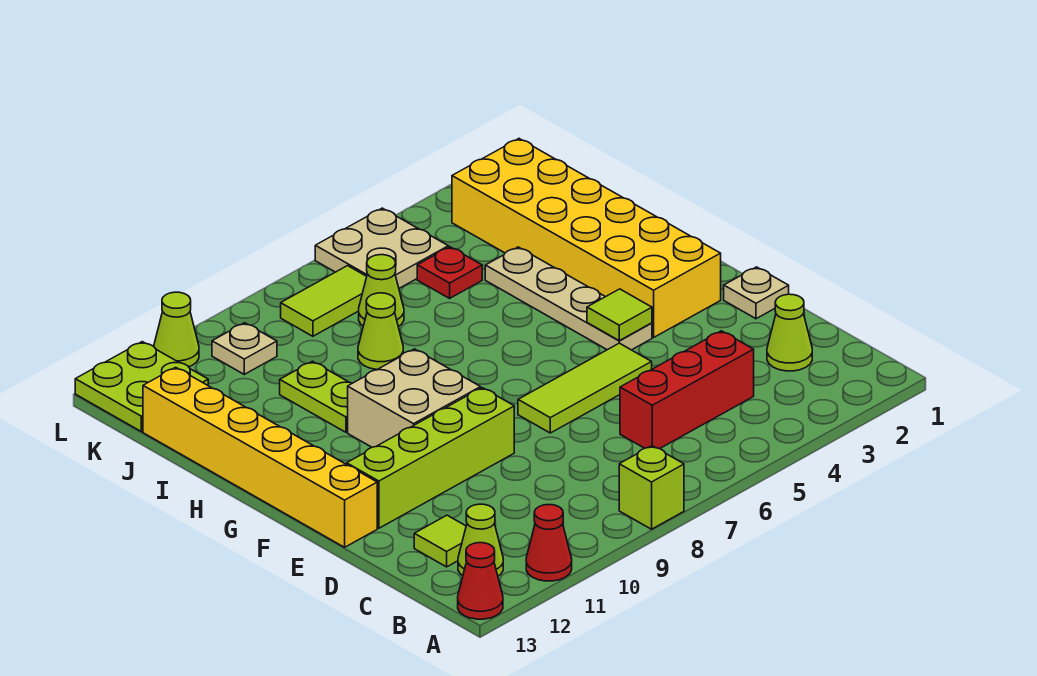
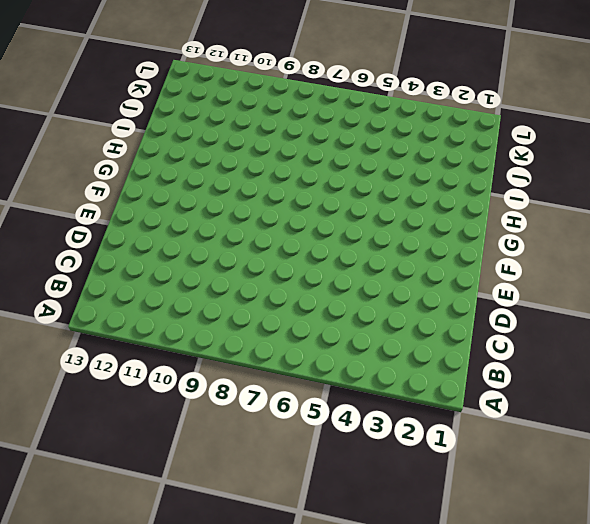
none -> lime 1x1 brick [619,446,684,529]
none -> red 1x1 cone [526,505,572,581]
none -> red 1x1 cone [458,543,503,619]

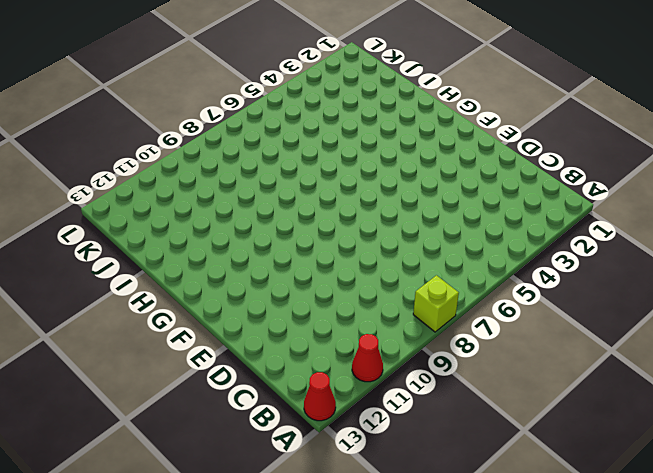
none -> lime 1x1 cone [458,504,503,576]
none -> lime 1x1 cone [767,294,812,371]
none -> red 1x3 brick [620,331,754,449]

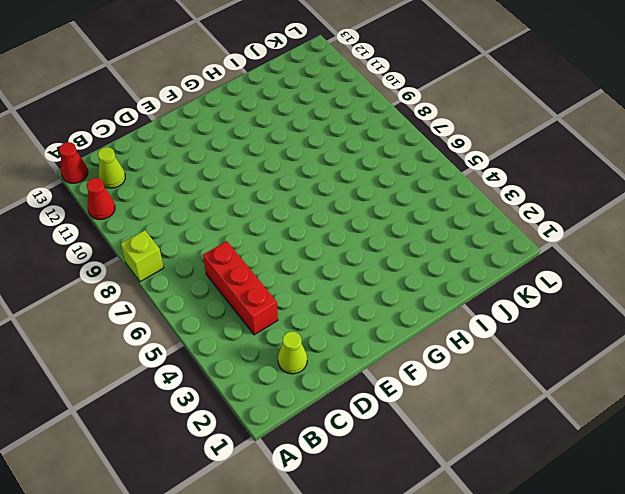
none -> lime 1x1 tile [414,515,466,567]
none -> tan 1x1 plate [724,267,789,319]
none -> lime 1x3 tile [518,343,652,433]

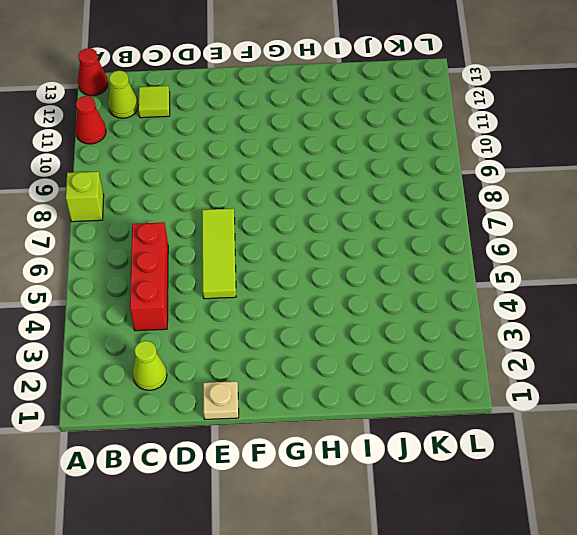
none -> lime 1x4 brick [347,388,514,528]
none -> yellow 1x6 brick [143,367,377,547]
none -> yellow 2x6 brick [452,139,721,337]

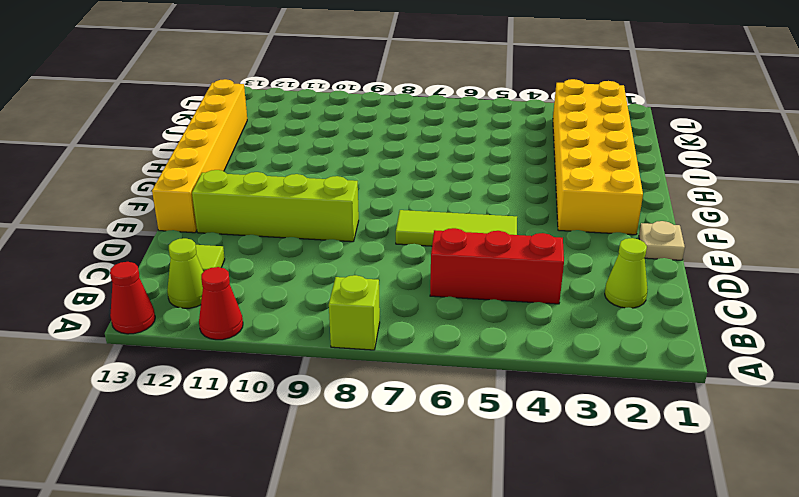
none -> tan 1x4 plate [485,247,652,350]
none -> tan 2x2 brick [348,349,481,447]
none -> lime 1x2 plate [280,361,352,432]

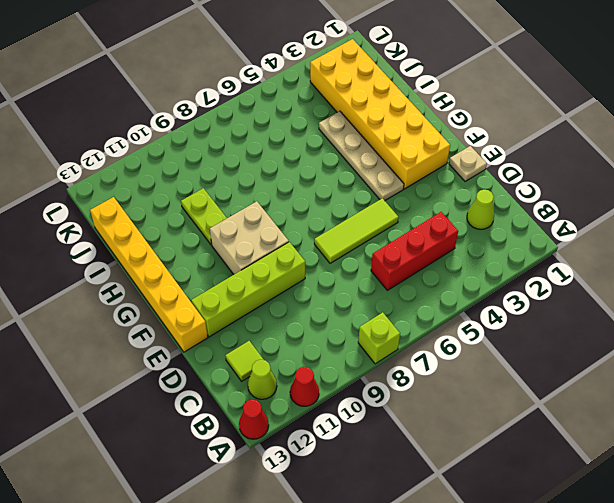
none -> lime 1x1 cone [358,293,403,369]
none -> red 1x1 plate [417,247,482,298]
none -> lime 1x1 cone [359,255,404,327]

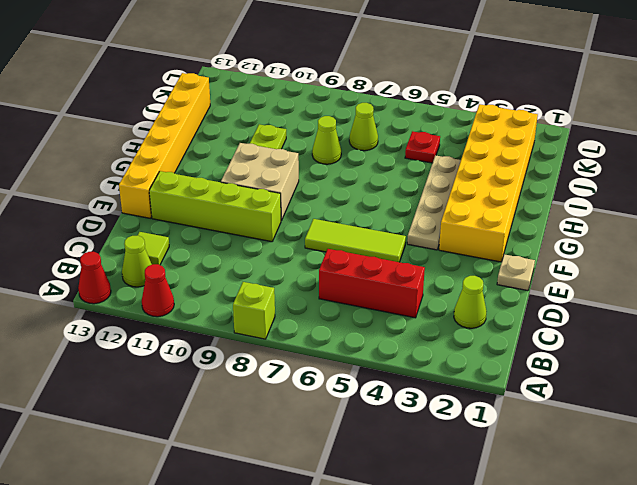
none -> tan 2x2 plate [315,208,448,288]
none -> lime 1x2 tile [281,266,367,336]
none -> tan 1x1 plate [212,323,277,374]

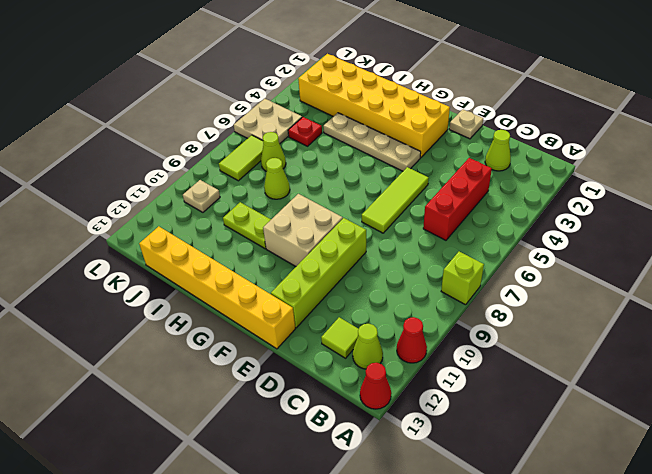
none -> lime 2x2 plate [75,342,208,432]
none -> lime 1x1 cone [154,292,199,367]
none -> lime 1x1 tile [587,289,652,341]

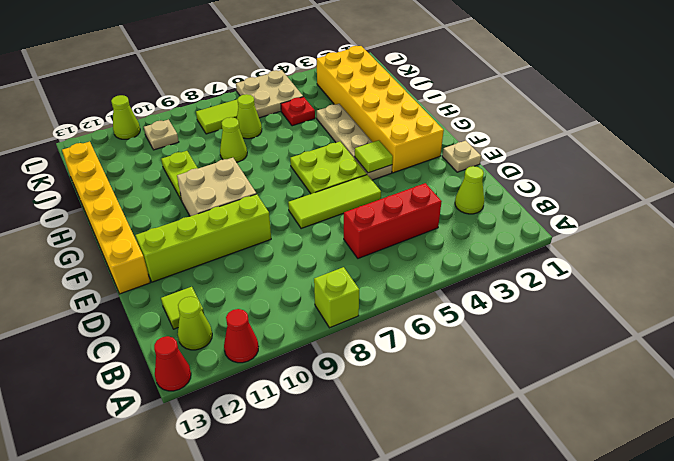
lime 2x2 plate [290,142,367,194] -> lime 2x2 plate moved to [75,342,208,432]

